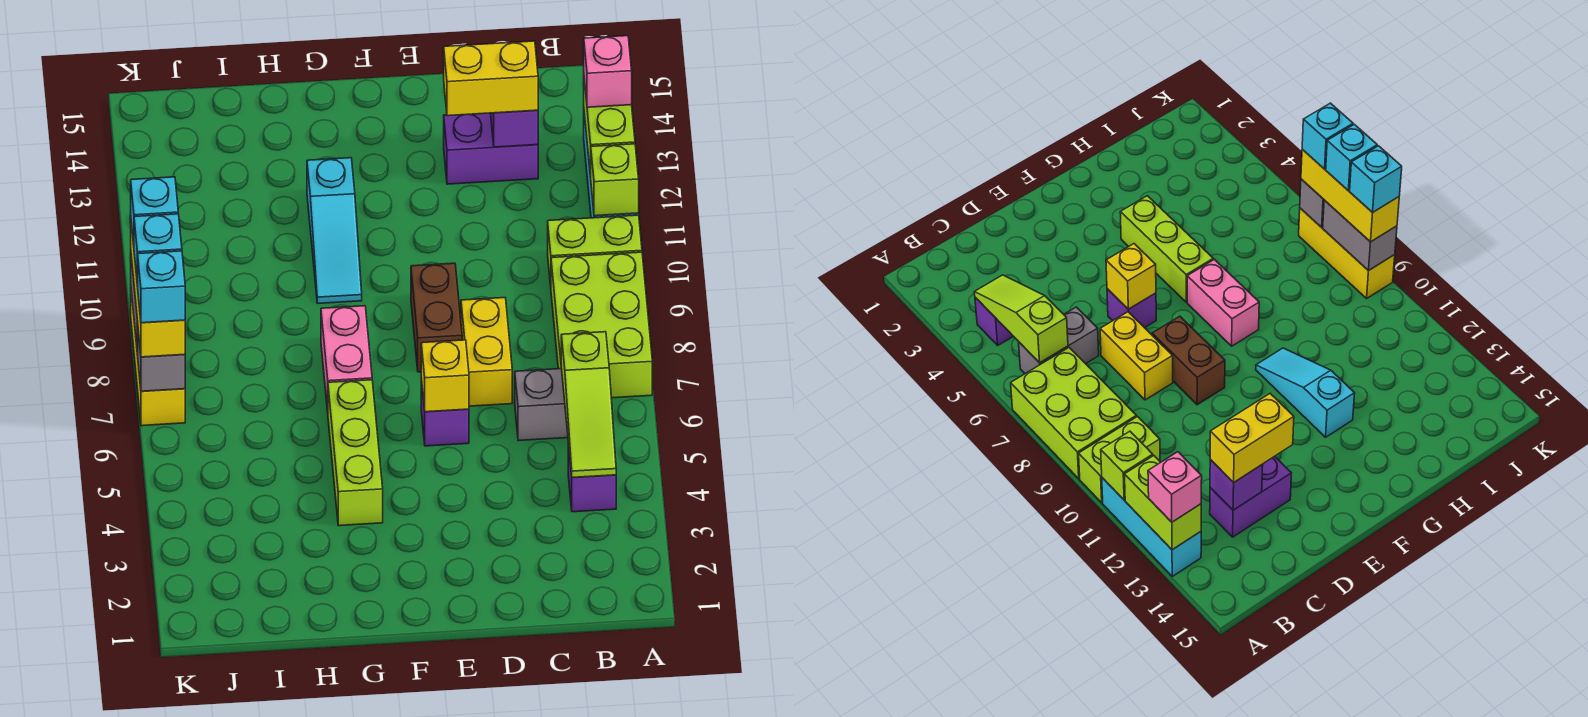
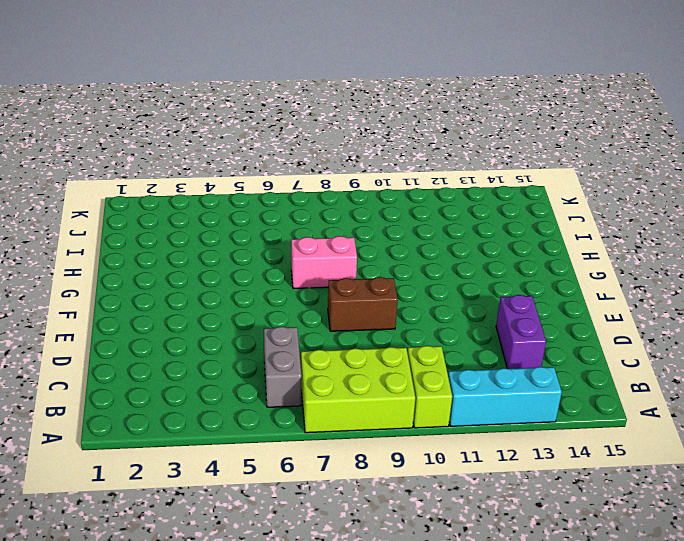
none -> purple 1x1 brick [568,443,616,512]
none -> yellow 1x2 brick [461,298,512,406]
none -> purple 1x1 brick [421,379,469,446]

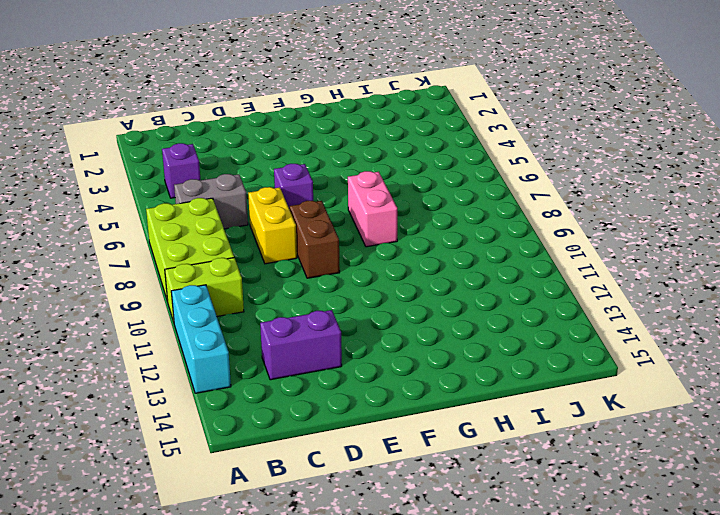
none -> lime 1x3 brick [328,380,383,526]
none -> cyan 1x3 slope [307,158,362,303]
none -> yellow 1x3 brick [131,292,185,426]

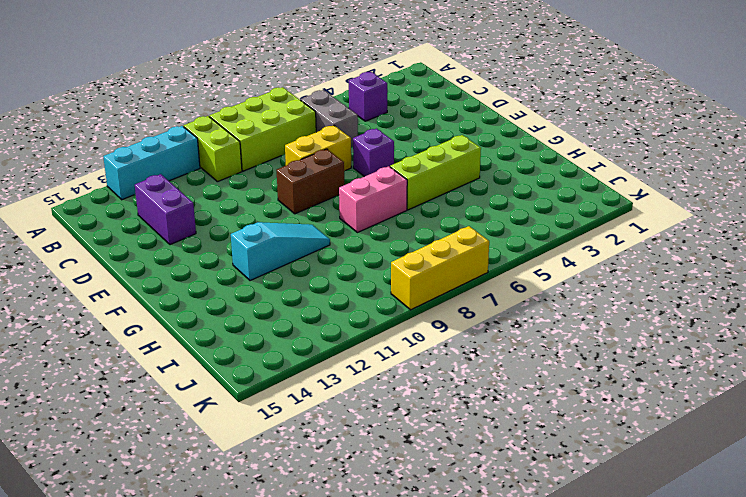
none -> lime 1x1 brick [591,144,639,216]
none -> lime 1x2 brick [584,80,635,177]
none -> lime 1x3 slope [561,332,616,477]

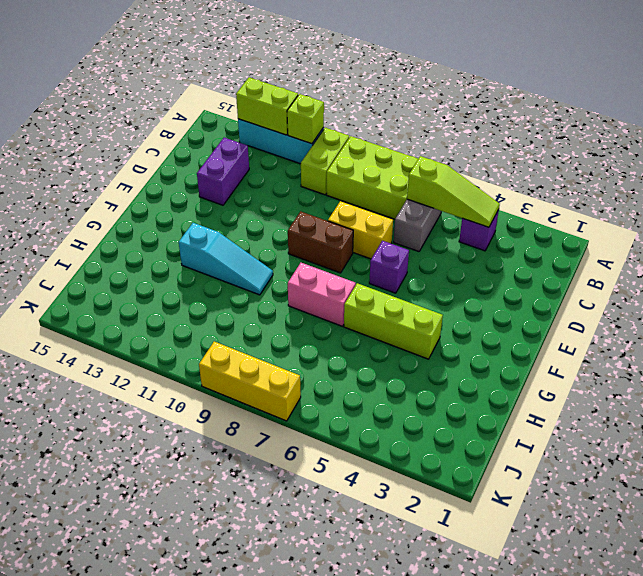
none -> purple 1x1 brick [491,110,538,147]
none -> yellow 1x1 brick [421,340,469,412]
none -> grey 1x1 brick [137,332,185,391]

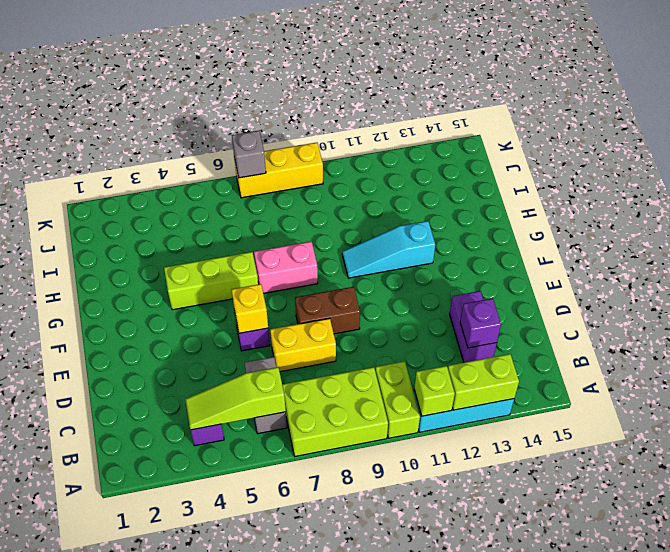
none -> grey 1x2 brick [1323,200,1397,271]
none -> pink 1x1 brick [584,36,632,107]
none -> yellow 1x2 brick [444,41,538,116]

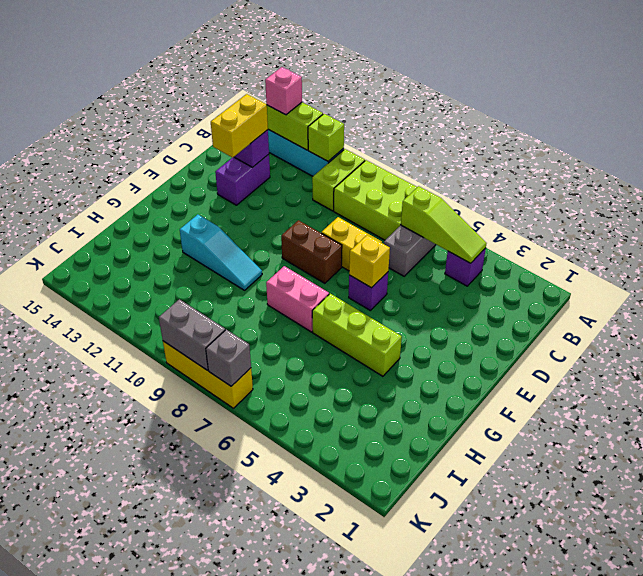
none -> yellow 1x3 brick [131,223,185,357]
none -> cyan 1x1 brick [137,251,185,323]
none -> cyan 1x1 brick [134,214,182,285]

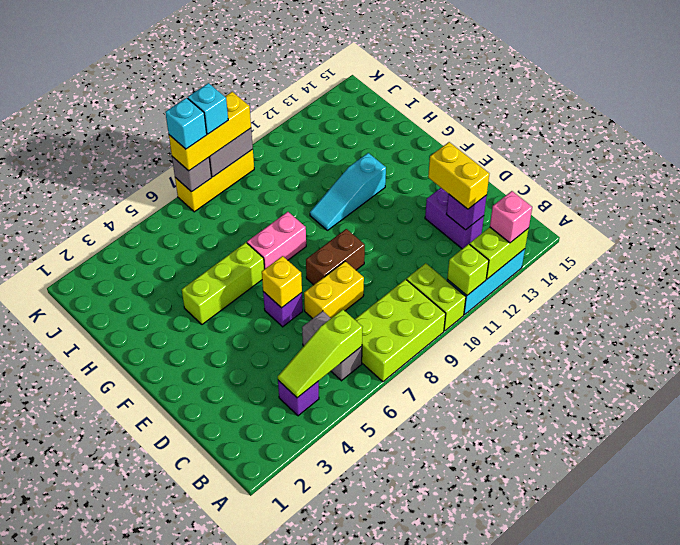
none -> cyan 1x1 brick [131,177,178,244]

